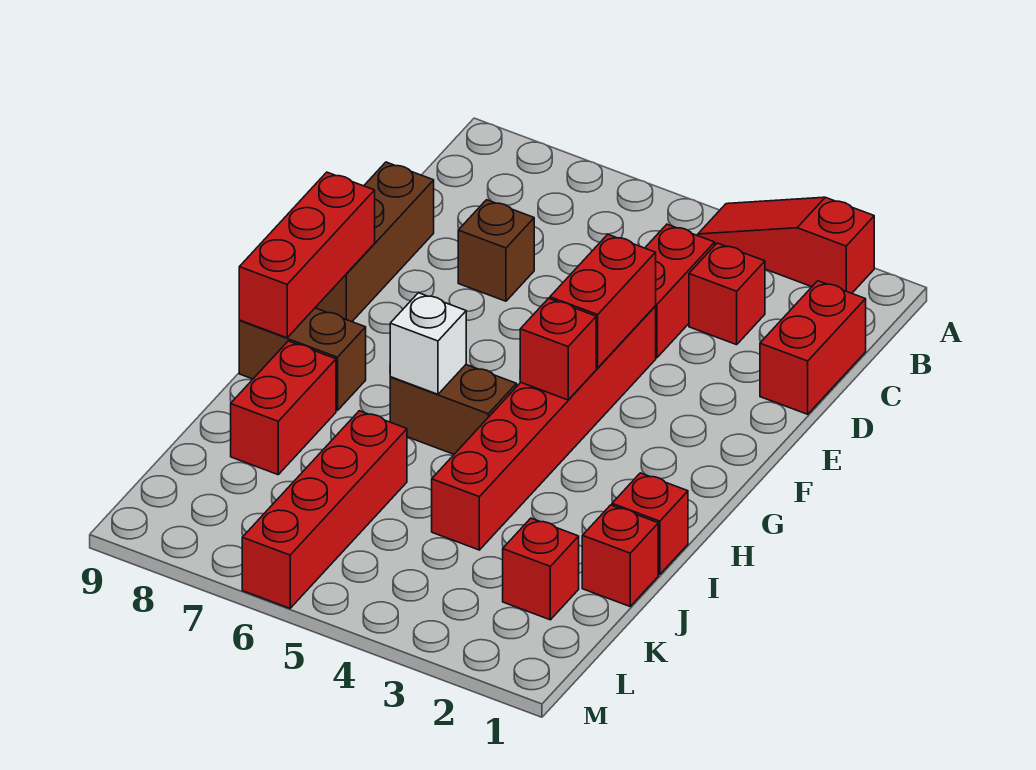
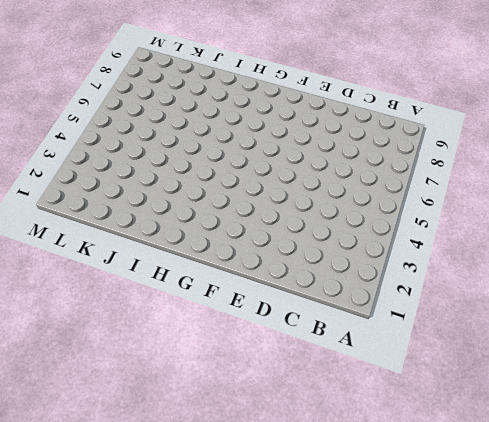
none -> red 1x3 slope [698,197,874,293]
none -> red 1x2 brick [760,281,866,414]
none -> red 1x1 brick [689,243,765,345]

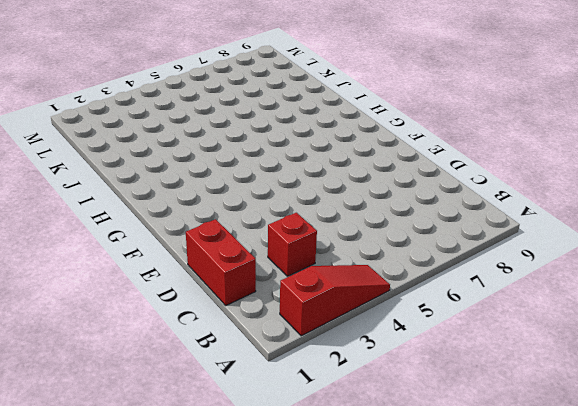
none -> red 1x2 brick [645,224,715,358]
none -> brown 1x1 brick [458,200,534,301]
none -> brown 1x3 brick [315,162,434,322]

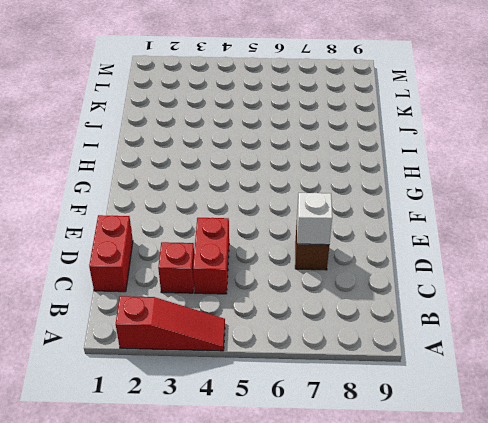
white 1x1 brick [297,193,332,245] -> white 1x1 brick moved to [390,293,466,394]
none -> brown 1x3 brick [315,162,434,322]
none -> red 1x6 brick [432,306,656,550]
none -> brown 1x2 brick [390,365,517,454]

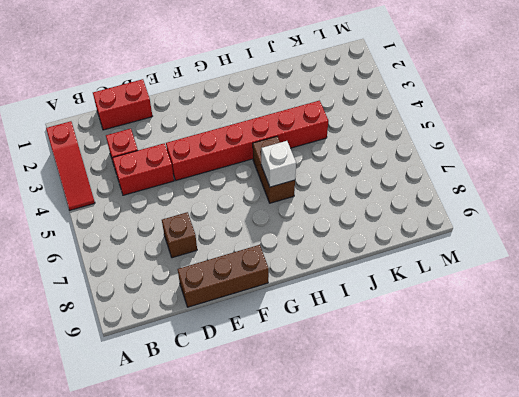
none -> brown 1x2 brick [239,308,366,411]
none -> red 1x1 brick [612,473,688,575]
none -> red 1x2 brick [231,341,336,475]

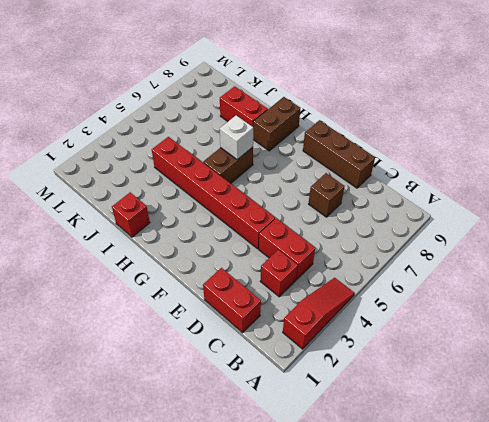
none -> red 1x1 brick [582,505,658,606]
none -> red 1x4 brick [242,411,407,608]
none -> red 1x1 brick [503,518,579,620]

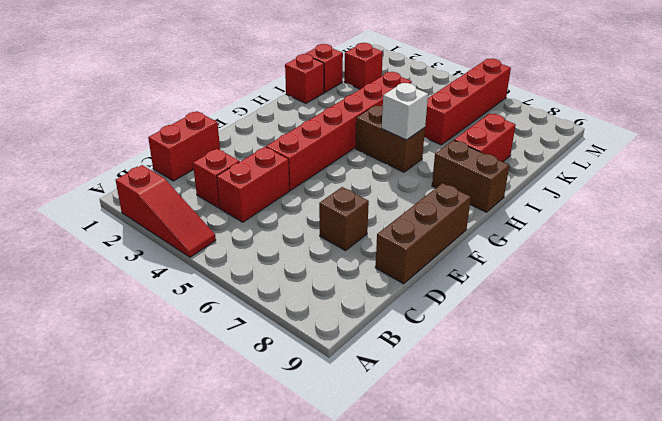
none -> red 1x2 brick [550,234,656,368]
none -> red 1x3 brick [239,172,375,338]
none -> red 1x1 brick [520,298,596,400]

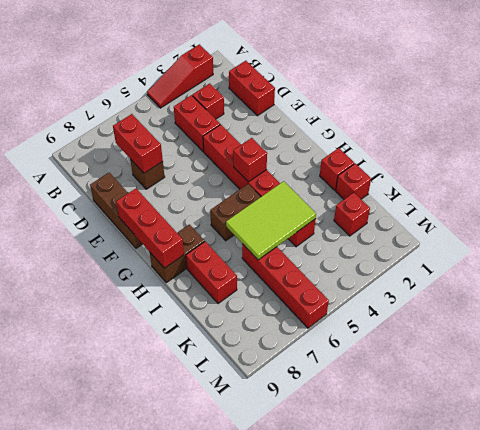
red 1x2 brick [113,114,163,173] -> red 1x2 brick moved to [550,234,656,368]
lime 2x3 tile [226,181,316,260] -> none
none -> white 1x1 brick [390,293,466,394]

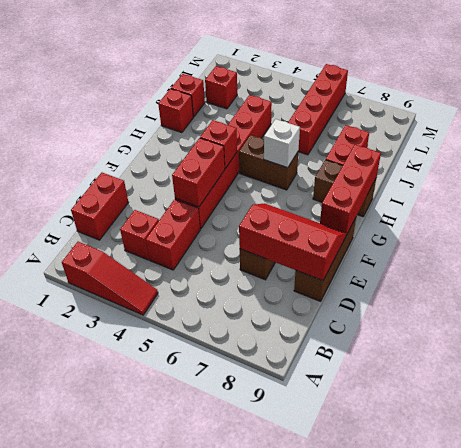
red 2x3 slope [239,203,346,281] -> none

